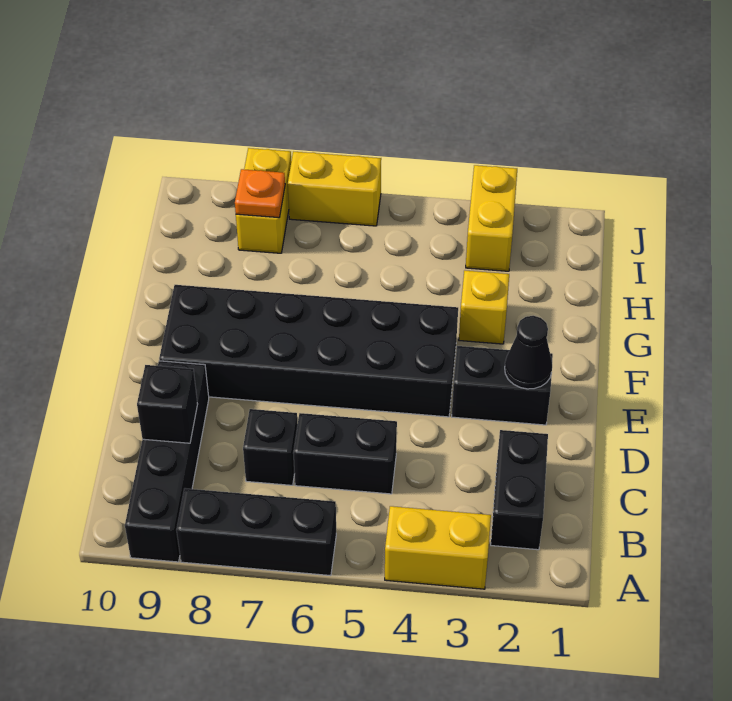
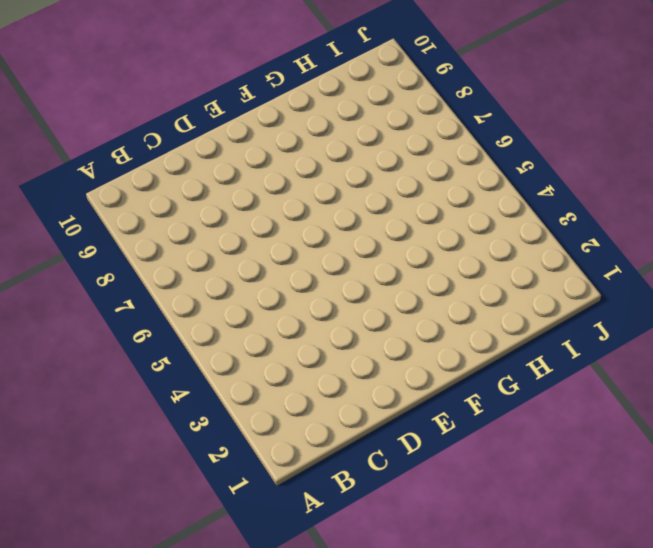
none -> yellow 1x2 brick [385,506,491,589]
none -> black 1x3 brick [177,488,336,576]
none -> black 1x4 brick [125,361,209,562]

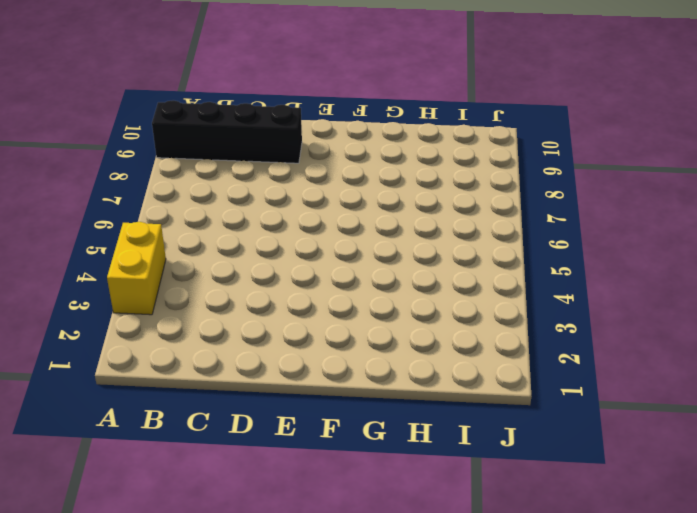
none -> black 1x3 brick [177,488,336,576]
none -> black 1x2 brick [491,430,548,550]
none -> black 1x2 brick [293,413,397,494]

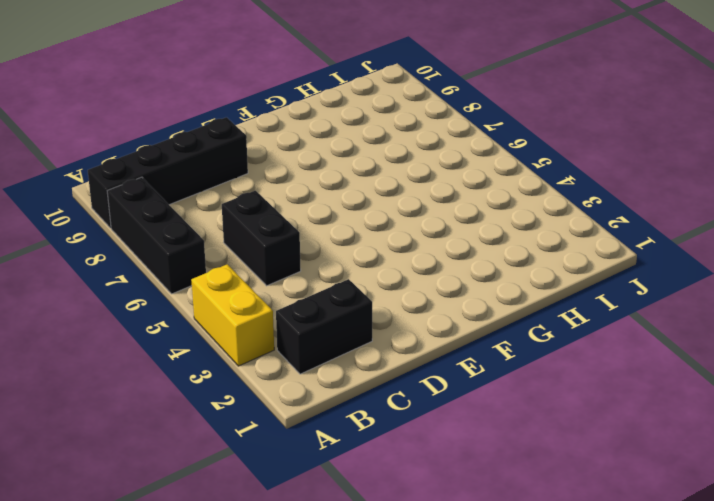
none -> black 1x1 brick [243,409,298,485]
none -> black 1x2 brick [452,346,553,425]
none -> black 2x6 brick [159,285,458,417]

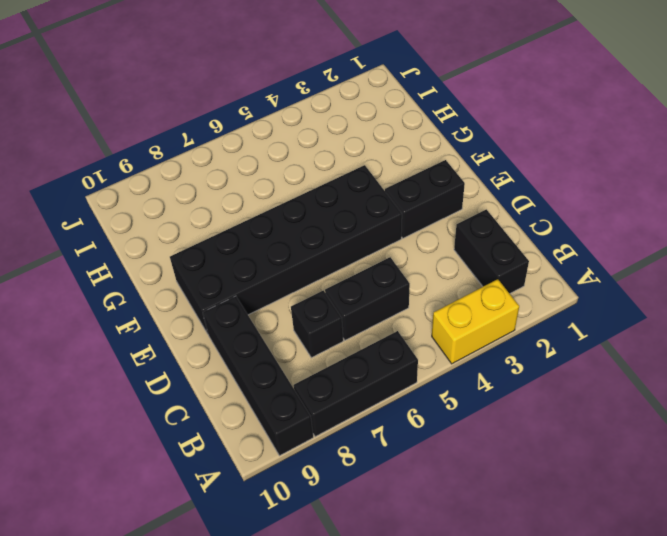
none -> yellow 1x1 brick [459,271,509,344]
none -> yellow 1x2 brick [466,165,517,271]
none -> yellow 1x2 brick [236,148,291,253]

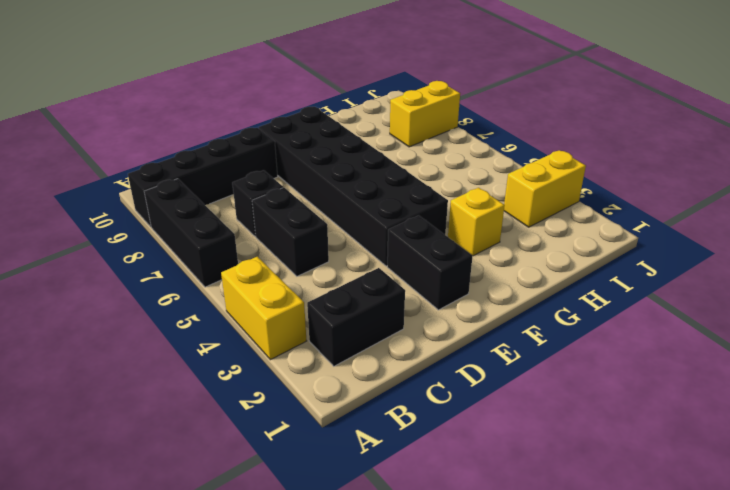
none -> yellow 1x2 brick [288,151,381,226]
none -> black 1x1 brick [137,365,198,443]
none -> black 1x1 cone [505,316,552,389]

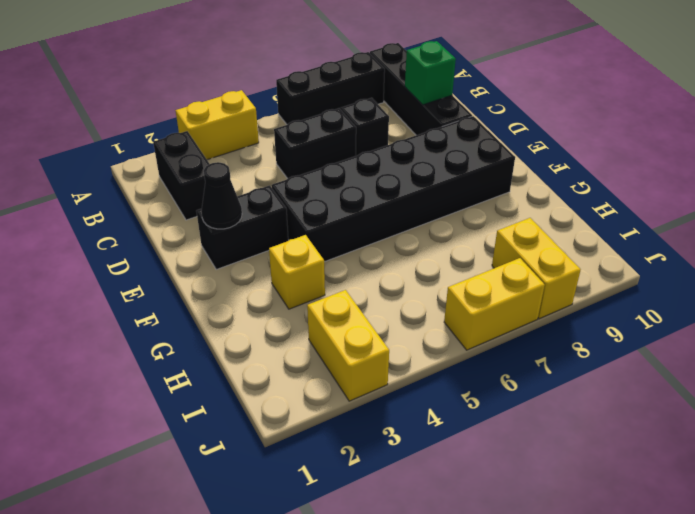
green 1x1 brick [405,41,456,105] -> black 1x1 brick [137,365,198,443]
none -> orange 1x1 plate [235,169,285,218]

